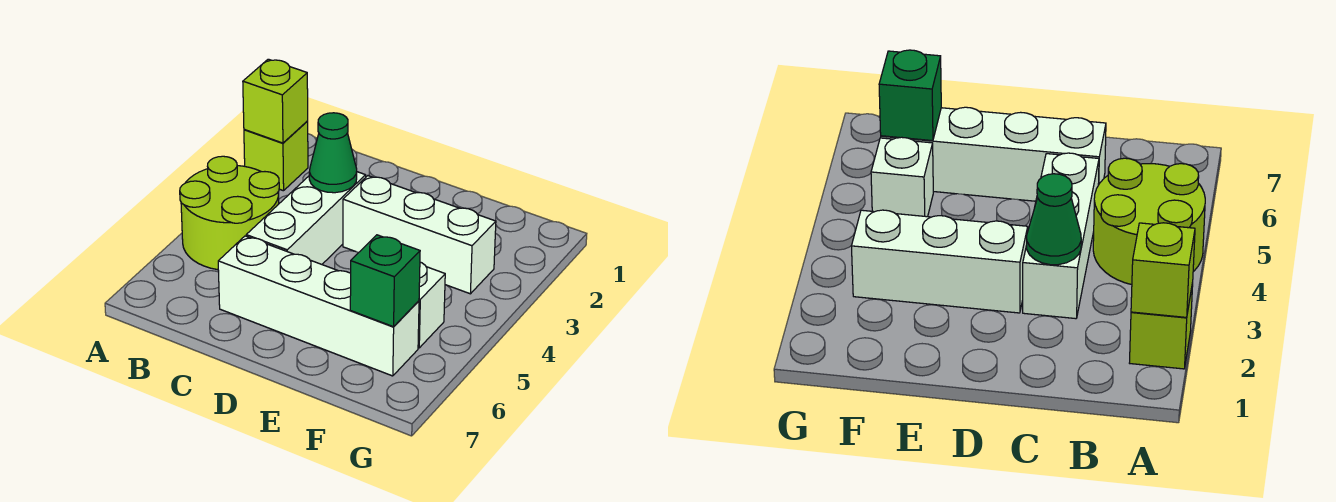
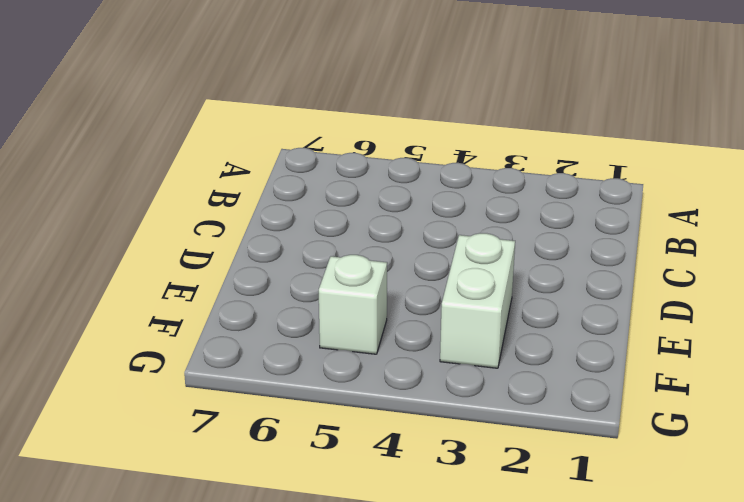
white 1x2 brick [440,233,515,368] -> white 1x3 brick [343,176,496,294]
none -> lime 1x1 brick [244,121,308,191]
none -> lime 2x2 round brick [180,156,279,270]

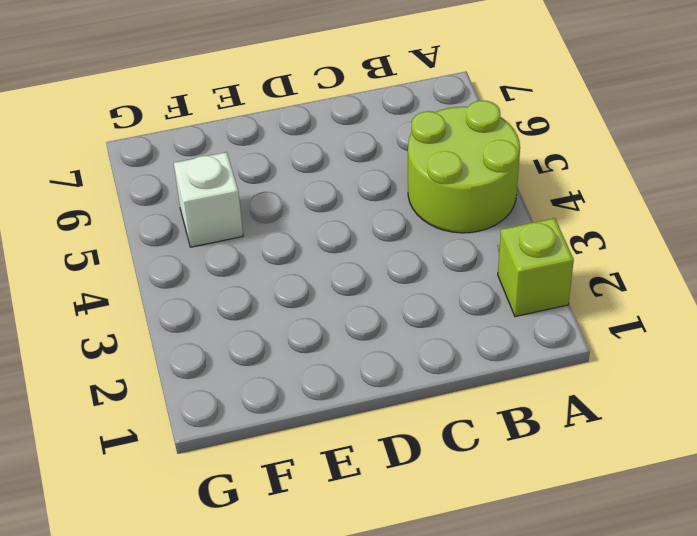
none -> white 1x3 brick [246,172,366,264]
none -> white 1x4 brick [218,236,419,376]

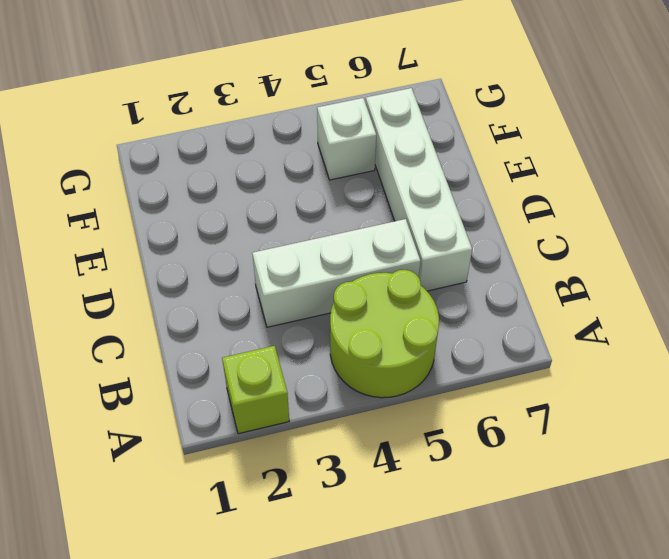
none -> white 1x3 brick [343,176,496,294]
none -> lime 1x1 brick [243,59,308,143]

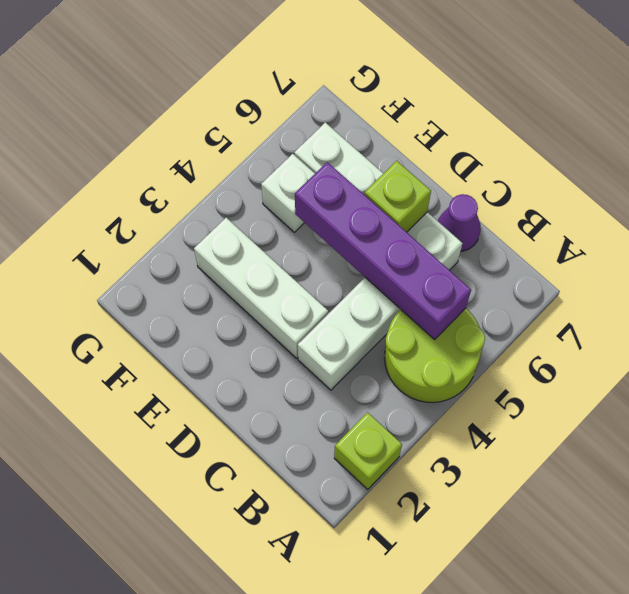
purple 1x4 brick [295,162,471,340] -> none
purple 1x1 cone [438,194,481,251] -> none
lime 1x1 brick [364,161,431,232] -> lime 1x1 brick moved to [243,59,308,143]
none -> green 1x1 cone [309,113,357,193]
none -> green 1x1 brick [350,235,420,327]

